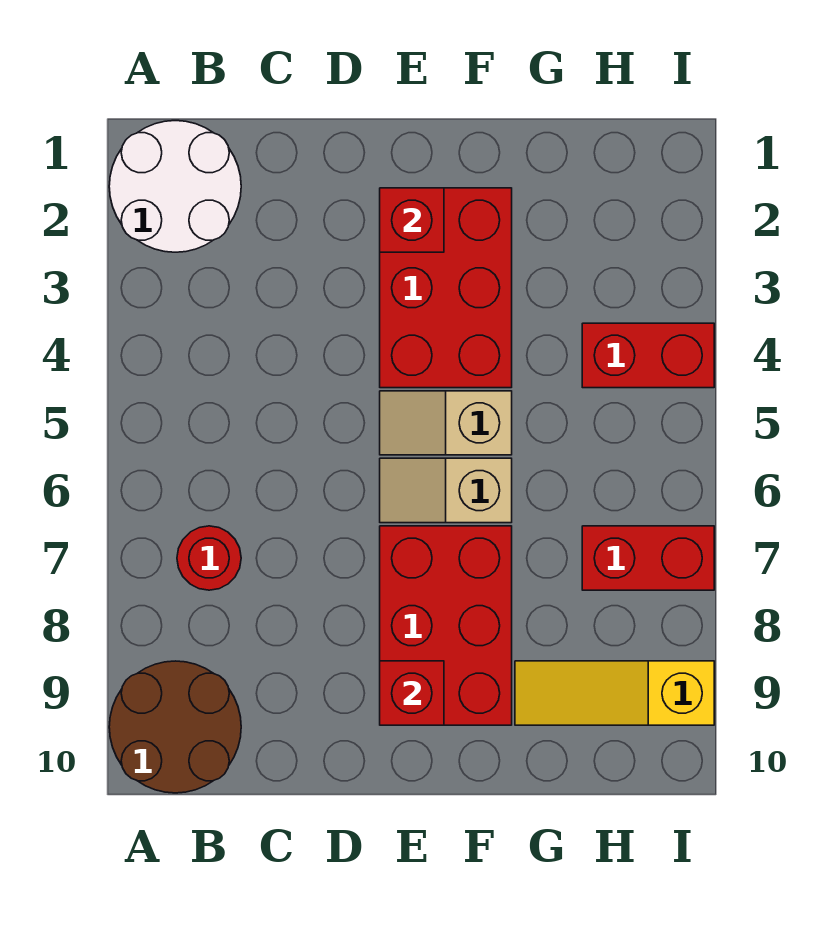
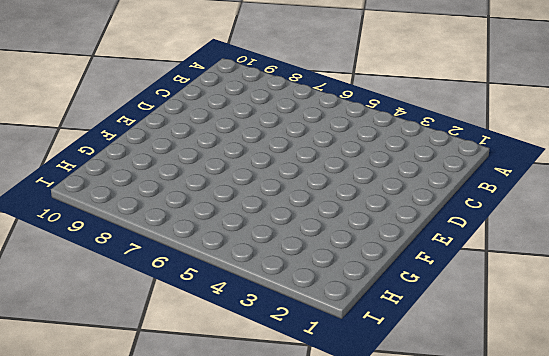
none -> white 2x2 round brick [109,121,241,252]
none -> brown 2x2 round brick [109,661,241,793]
none -> red 1x1 round brick [177,526,241,590]

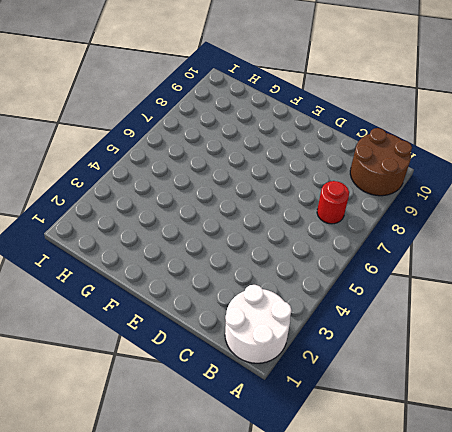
none -> red 2x3 brick [380,188,512,388]
none -> tan 1x2 slope [380,391,512,455]
none -> tan 1x2 slope [380,458,512,523]

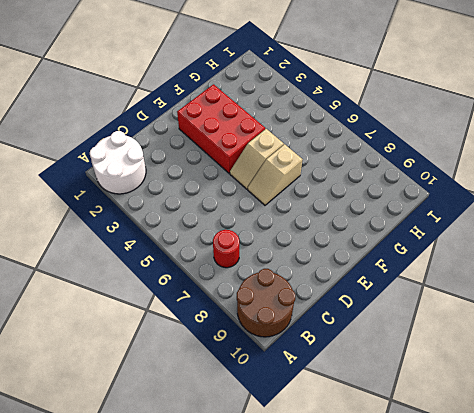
none -> red 2x3 brick [380,526,512,725]
none -> yellow 1x3 slope [515,661,714,725]
none -> red 1x2 brick [582,323,714,388]

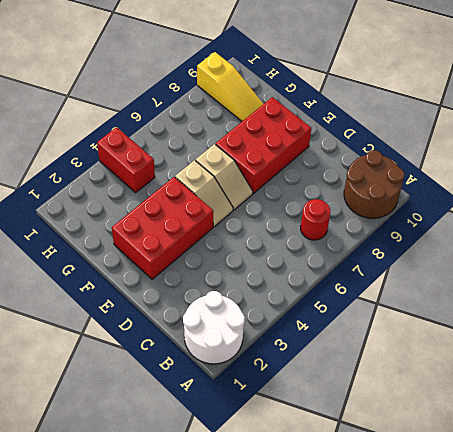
none -> red 1x2 brick [582,526,714,590]
none -> red 1x1 brick [380,188,444,252]
none -> red 1x1 brick [380,661,444,725]

